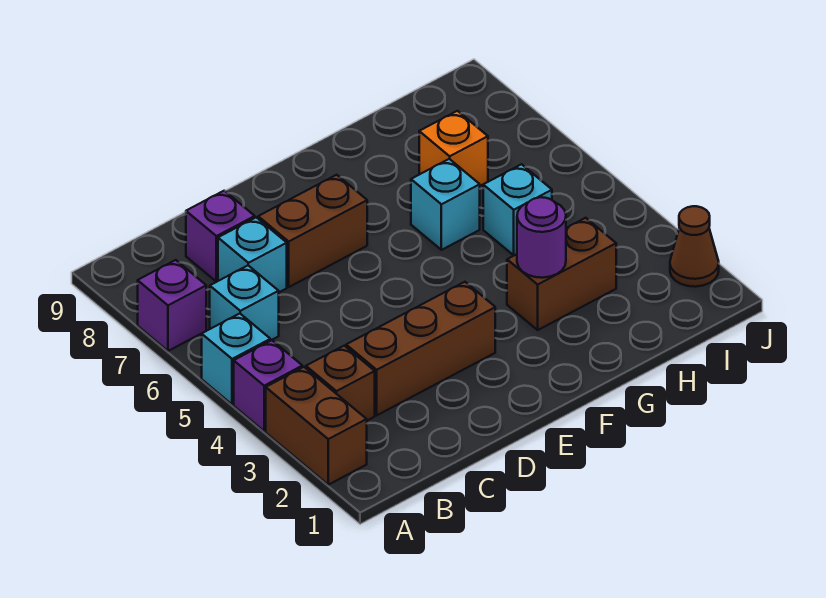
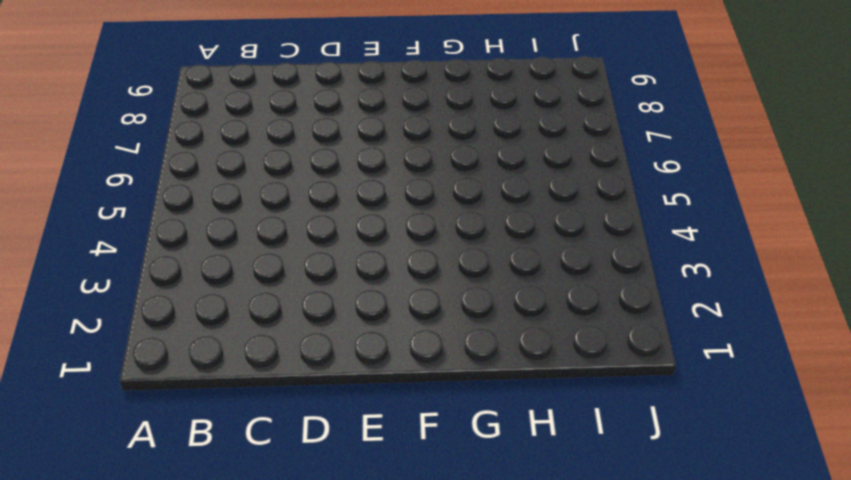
none -> brown 1x2 brick [266,367,367,485]
none -> purple 1x1 brick [234,340,302,431]
none -> cyan 1x1 brick [202,314,270,405]

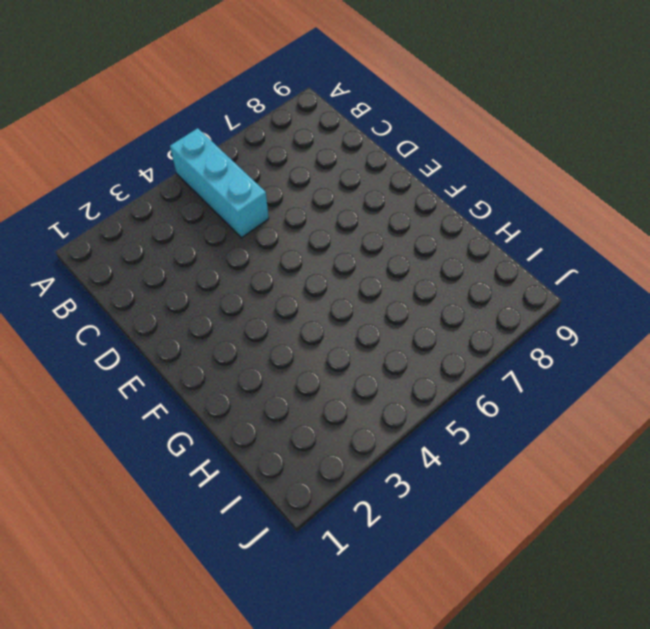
cyan 1x3 brick [170,128,269,238] -> cyan 1x1 brick [202,314,270,405]
none -> brown 1x2 brick [266,367,367,485]
none -> purple 1x1 brick [234,340,302,431]
none -> purple 1x1 brick [138,260,206,351]

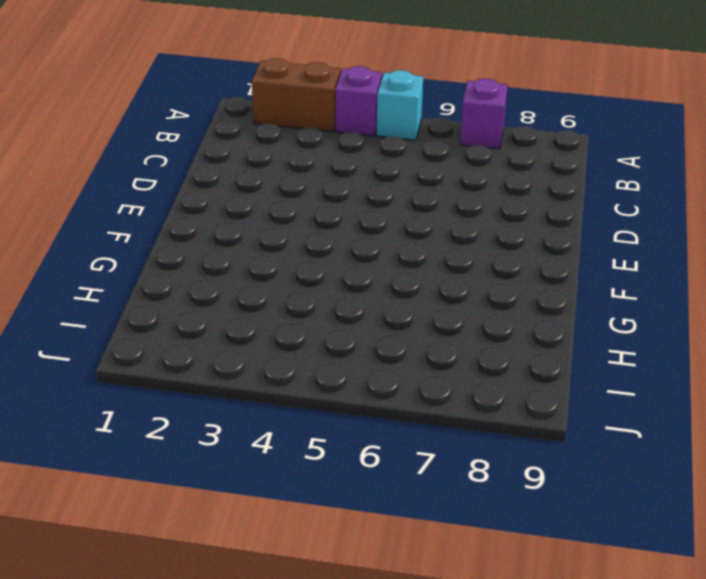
none -> brown 1x1 brick [306,346,375,420]
none -> cyan 1x1 brick [210,266,279,341]
none -> brown 1x3 brick [346,282,495,415]

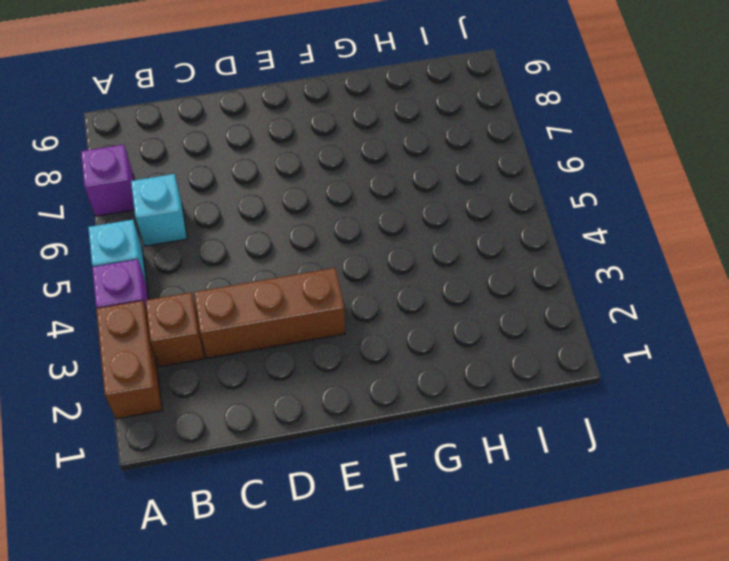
none -> cyan 1x1 brick [218,217,287,292]
none -> purple 1x1 brick [186,191,255,282]
none -> brown 1x2 brick [258,175,367,287]

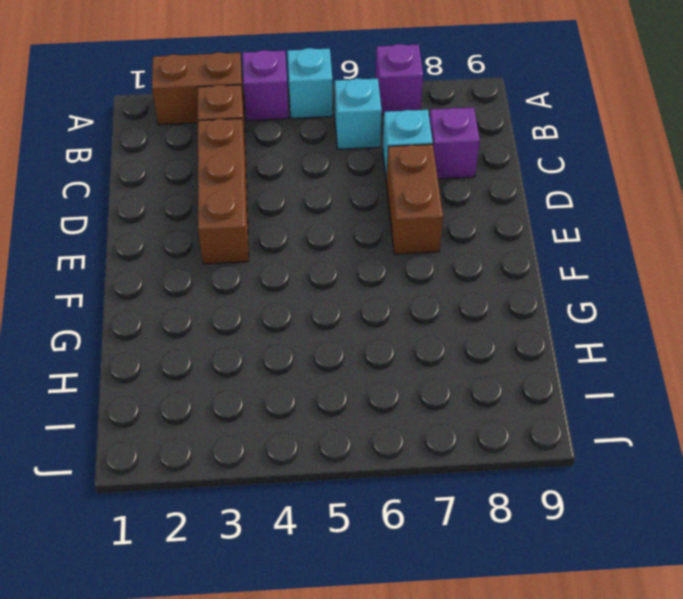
none -> brown 1x2 brick [507,218,616,330]
none -> cyan 1x1 brick [411,159,480,250]
none -> cyan 1x1 brick [483,164,552,255]

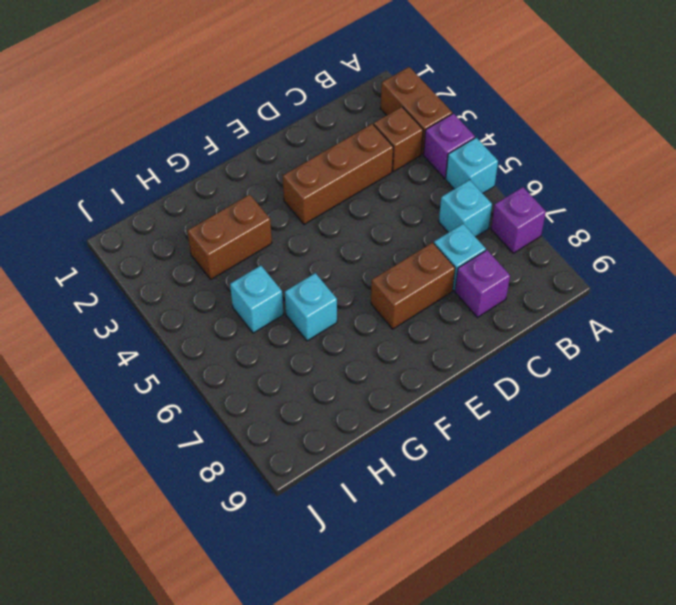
none -> orange 1x1 brick [419,111,488,186]
none -> brown 1x1 cone [670,206,719,287]
none -> purple 1x1 round brick [517,197,566,278]

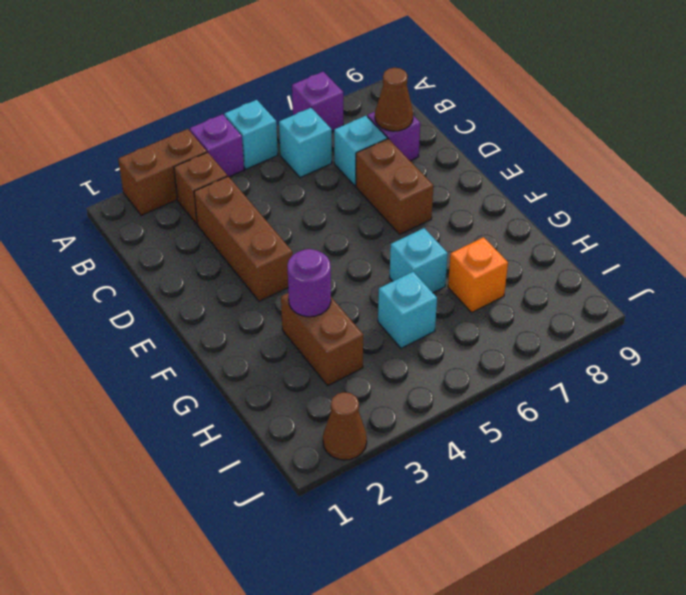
brown 1x1 cone [375,68,413,131] -> none

